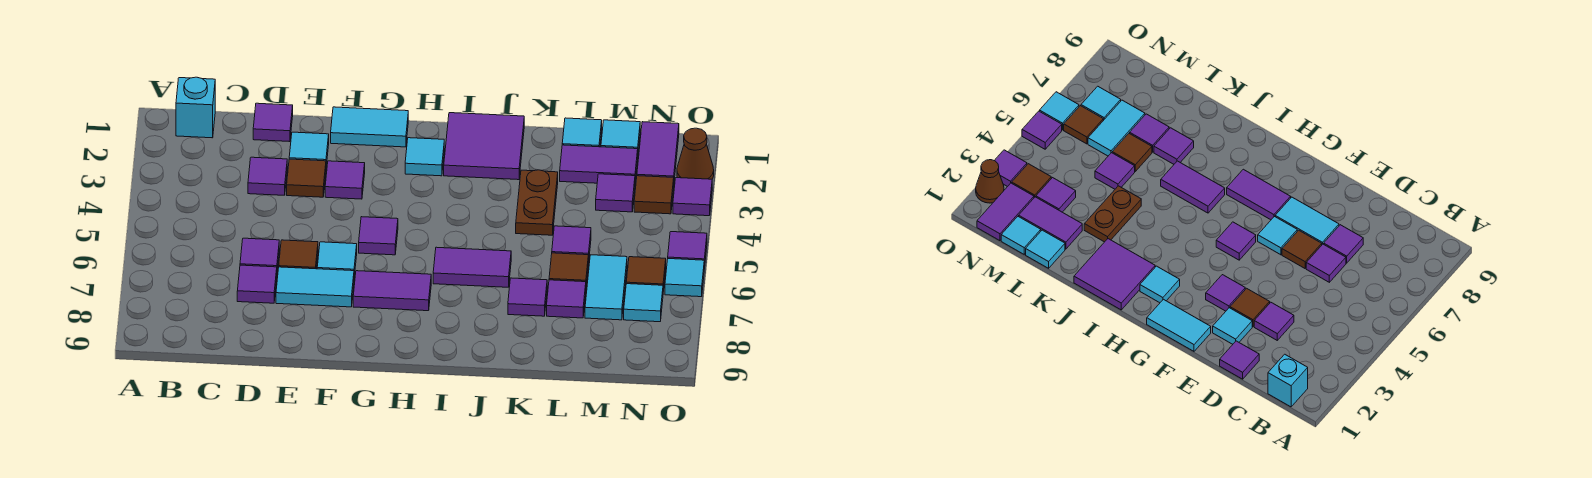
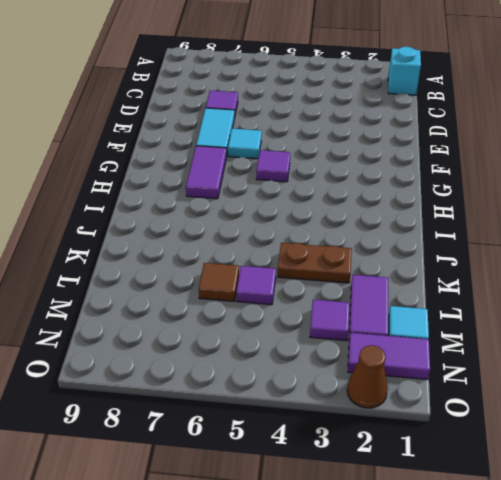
none -> purple 1x1 tile [253,103,293,142]
none -> purple 1x1 tile [248,157,287,195]
none -> purple 1x1 tile [240,238,279,270]
none -> cyan 1x1 tile [289,132,329,166]

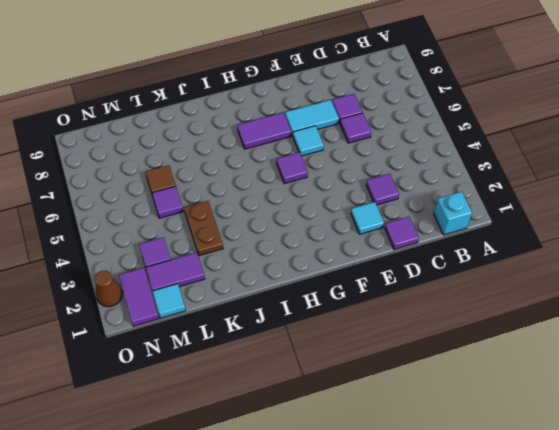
none -> brown 1x1 tile [287,159,326,197]
none -> brown 1x1 tile [279,240,318,269]
none -> cyan 1x2 tile [331,107,408,147]
none -> purple 1x1 tile [325,161,365,199]

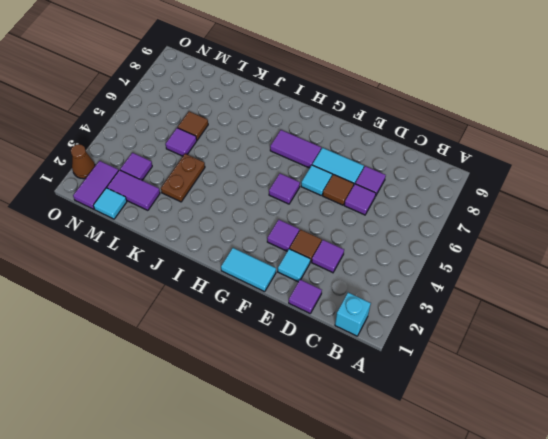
none -> cyan 1x1 tile [405,138,444,176]
none -> purple 2x2 tile [444,113,524,180]
none -> purple 1x2 tile [433,247,511,287]
none -> purple 1x1 tile [508,278,547,316]

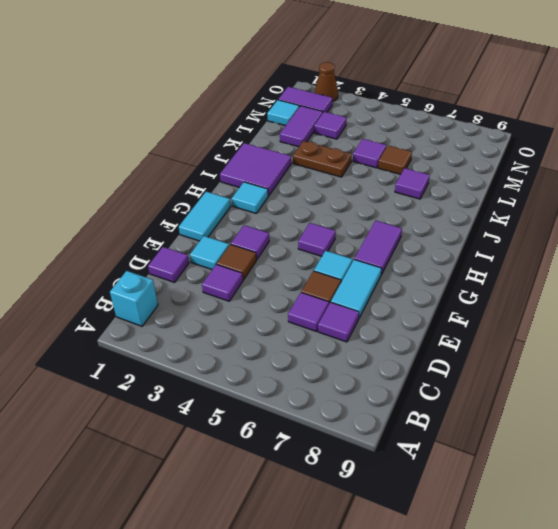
none -> purple 1x2 tile [433,247,511,287]
none -> cyan 1x1 tile [562,118,602,147]
none -> purple 1x1 tile [547,280,586,318]
none -> cyan 1x2 tile [585,255,627,320]

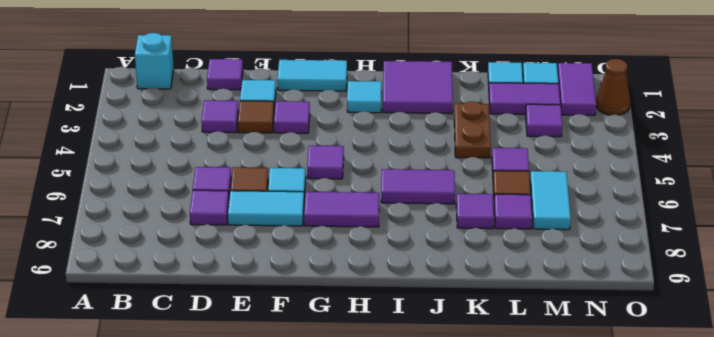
none -> brown 1x1 tile [634,176,674,214]
none -> brown 1x1 tile [626,257,666,291]
none -> cyan 1x1 tile [624,284,663,322]
none -> purple 1x1 tile [673,178,712,216]

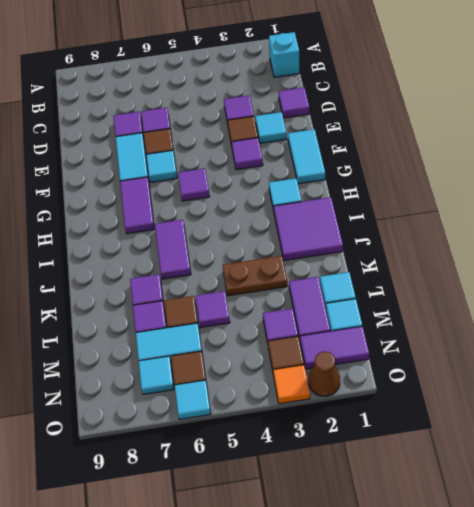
orange 1x1 tile [273,365,310,404] -> purple 1x1 tile [673,178,712,216]
none -> purple 1x1 tile [668,232,707,269]

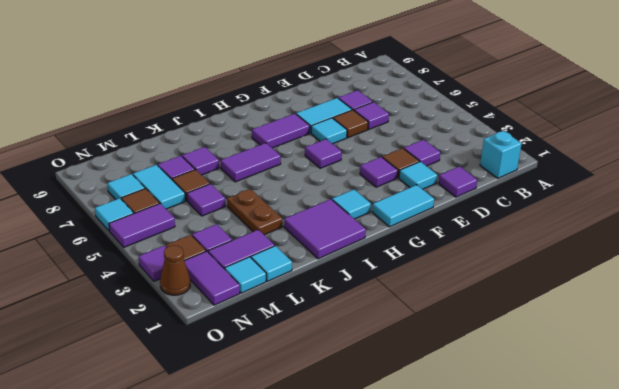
purple 1x2 tile [109,203,175,247] -> purple 1x1 tile [668,232,707,269]

